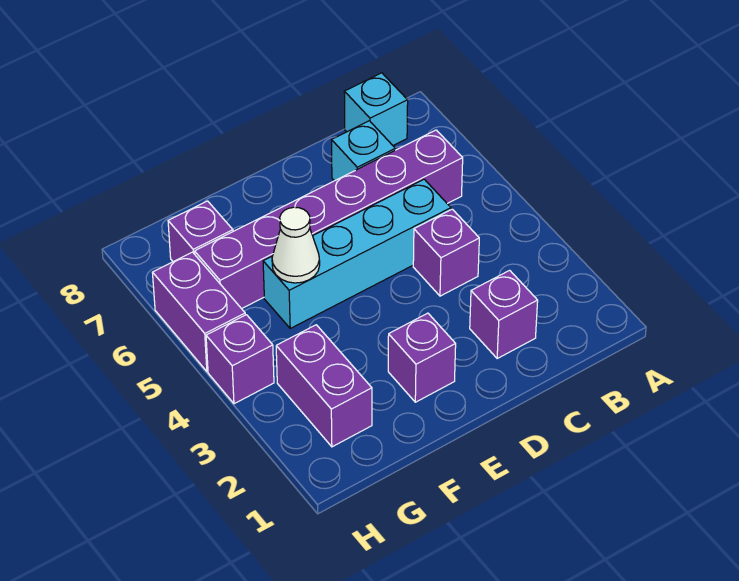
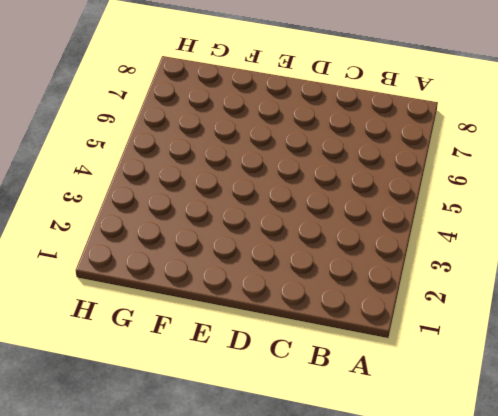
none -> purple 1x6 brick [195,130,463,309]
none -> cyan 1x1 brick [344,73,408,145]
none -> purple 1x1 brick [470,270,538,358]

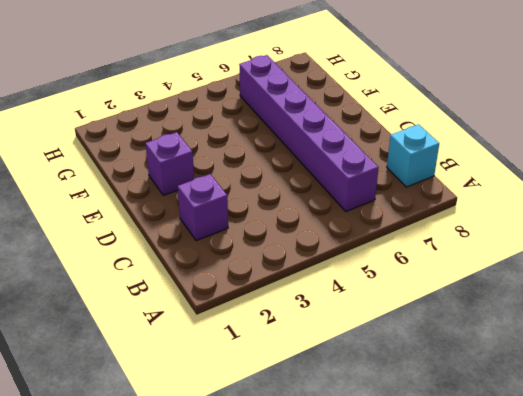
none -> purple 1x1 brick [413,209,479,296]
none -> cyan 1x4 brick [263,179,451,328]
none -> cyan 1x1 brick [332,121,395,181]

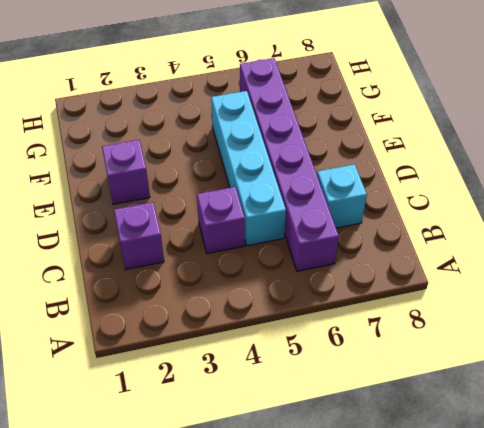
none -> cyan 1x1 brick [344,73,408,145]
none -> purple 1x2 brick [276,325,372,447]
none -> purple 1x1 brick [168,201,233,262]

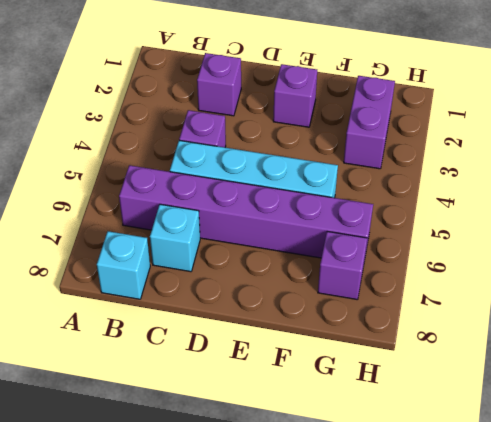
none -> purple 1x1 brick [206,315,274,404]
none -> purple 1x2 brick [152,252,245,371]
none -> white 1x1 cone [272,207,320,283]

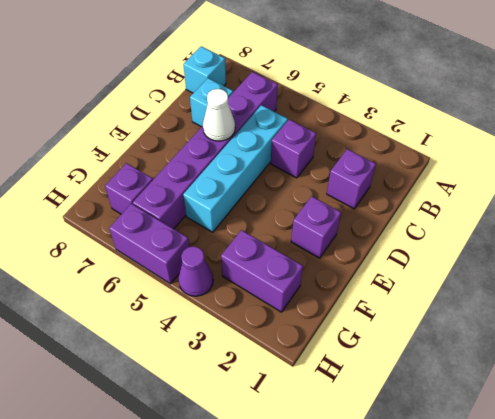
white 1x1 cone [203,89,235,141] -> white 1x1 cone moved to [272,207,320,283]
purple 1x1 cone [178,246,213,296] -> purple 1x1 brick [206,315,274,404]

